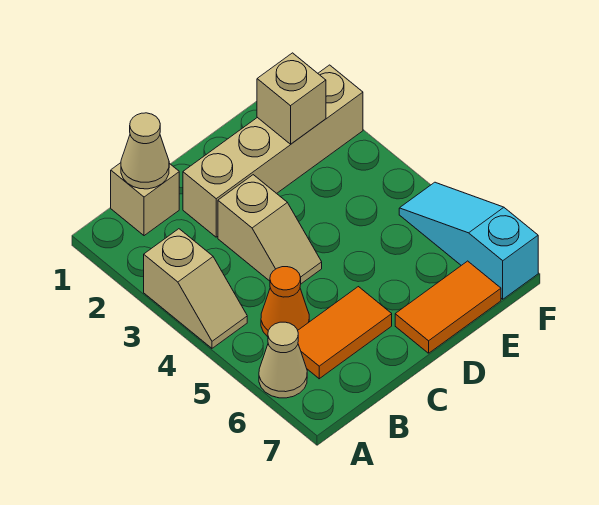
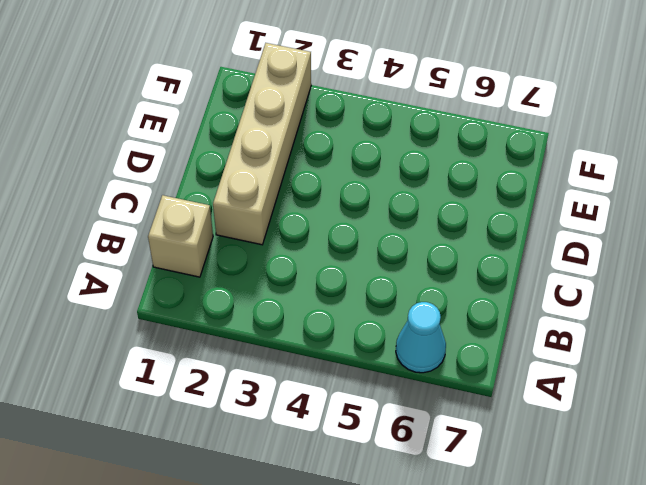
cyan 1x1 cone [396,302,446,373] -> tan 1x1 cone [259,322,307,398]
none -> tan 1x2 slope [144,229,247,348]
none -> orange 1x1 cone [261,267,309,337]

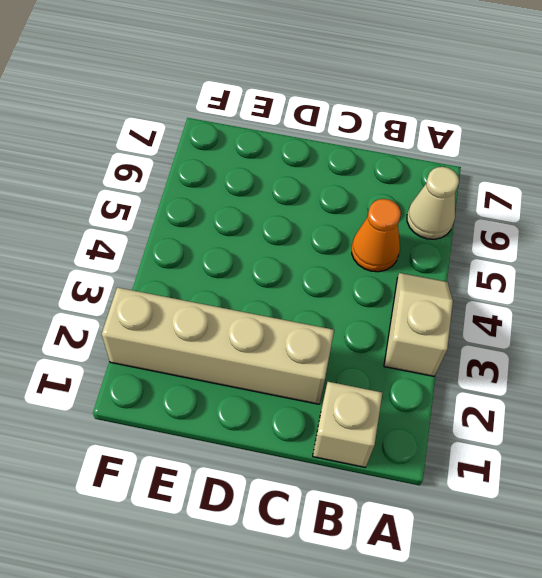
none -> orange 1x2 tile [298,287,392,379]
none -> tan 1x2 slope [218,175,322,284]

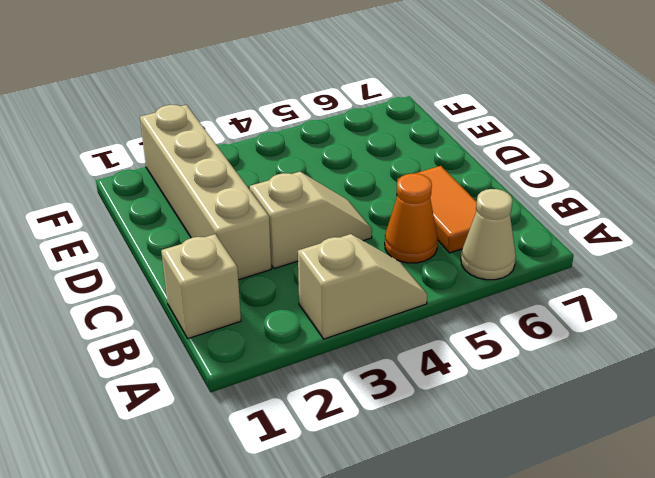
none -> orange 1x2 tile [395,261,501,353]
none -> cyan 1x3 slope [399,182,538,299]

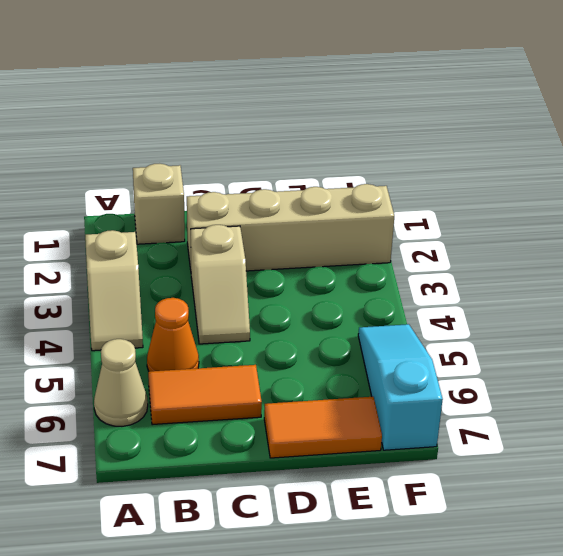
none -> tan 1x1 cone [121,113,169,189]
none -> tan 1x1 brick [257,53,326,144]

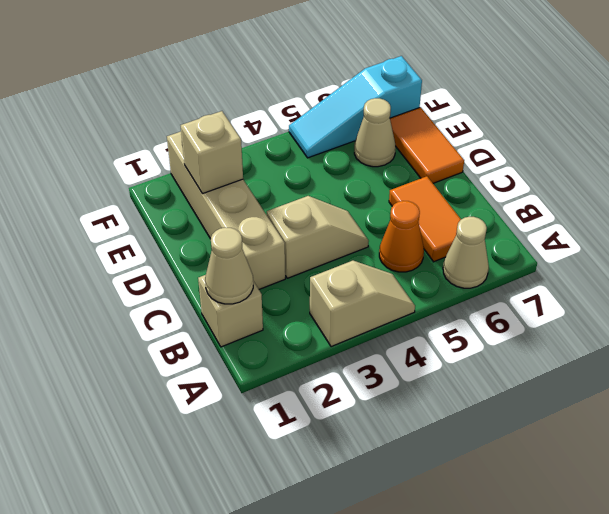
tan 1x1 cone [354,98,396,167] -> none

